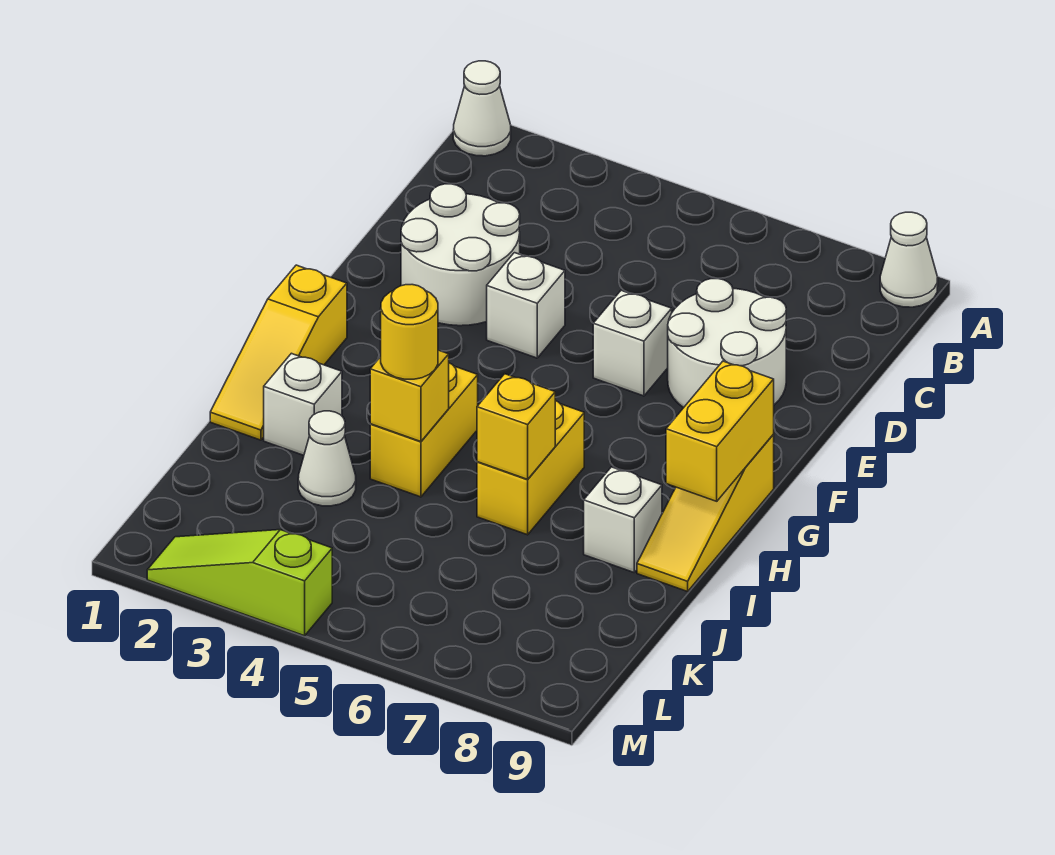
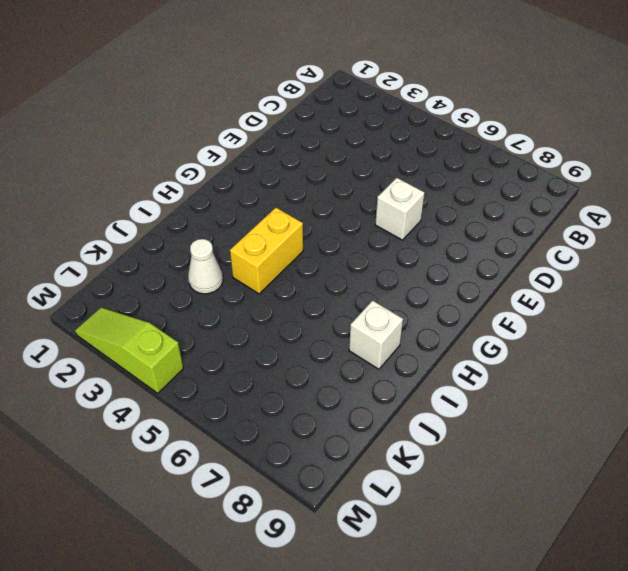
none -> white 1x1 cone [453,61,511,156]
none -> white 1x1 cone [880,212,938,307]
none -> white 2x2 round brick [401,184,520,326]

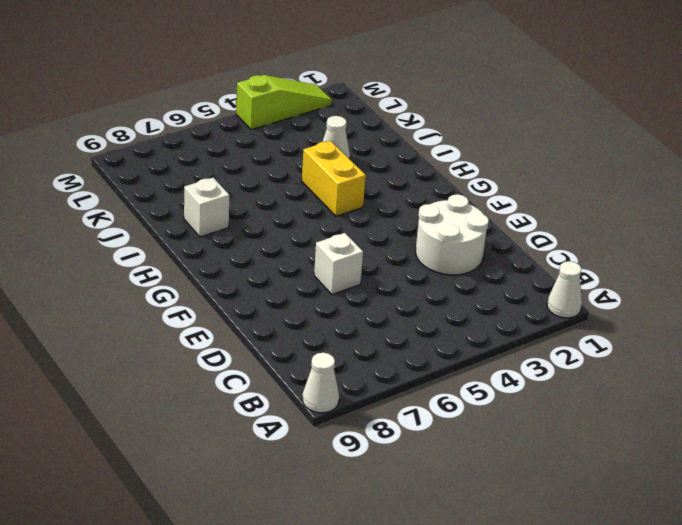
none -> white 2x2 round brick [668,279,786,408]
none -> white 1x1 brick [487,253,565,358]
none -> yellow 1x3 slope [210,265,347,440]

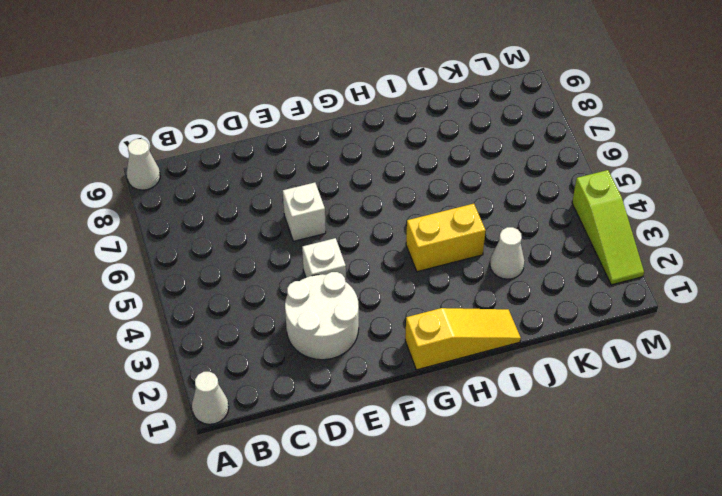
none -> white 2x2 round brick [668,279,786,408]
none -> yellow 1x3 slope [637,435,774,591]
none -> yellow 1x2 brick [477,400,584,535]

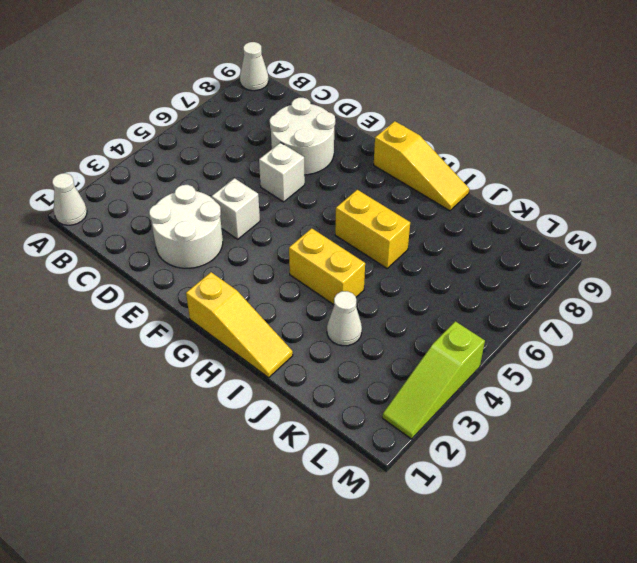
none -> white 1x1 brick [264,353,342,455]
none -> white 1x1 brick [584,467,662,572]
none -> yellow 1x2 brick [666,361,774,501]

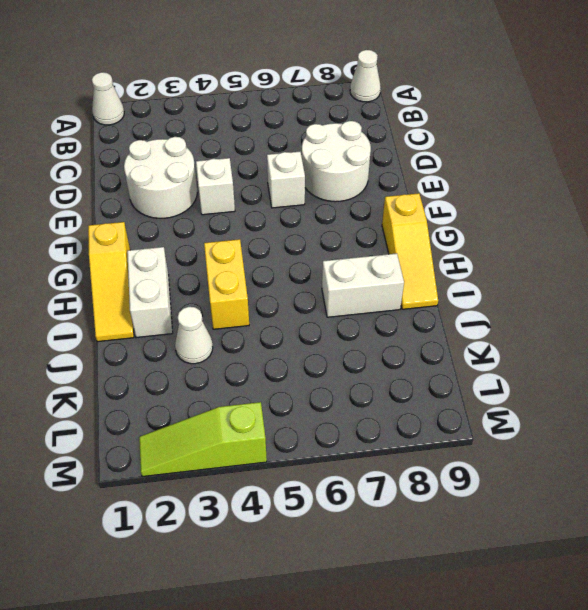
white 1x2 brick [127,247,173,338] -> white 1x1 brick [264,353,342,455]
white 1x2 brick [322,253,404,317] -> white 1x1 brick [584,467,662,572]
none -> yellow 1x2 brick [477,400,584,535]
none -> yellow 1x2 brick [666,361,774,501]
none -> yellow 1x1 brick [370,350,449,442]

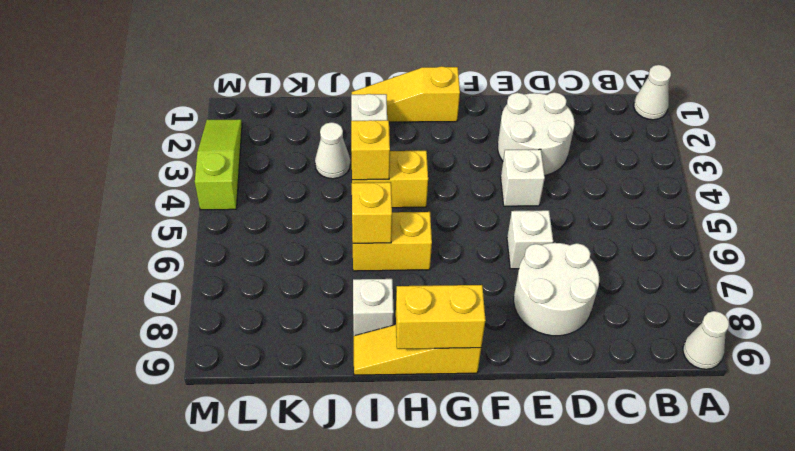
none -> yellow 1x1 round brick [381,285,438,379]

